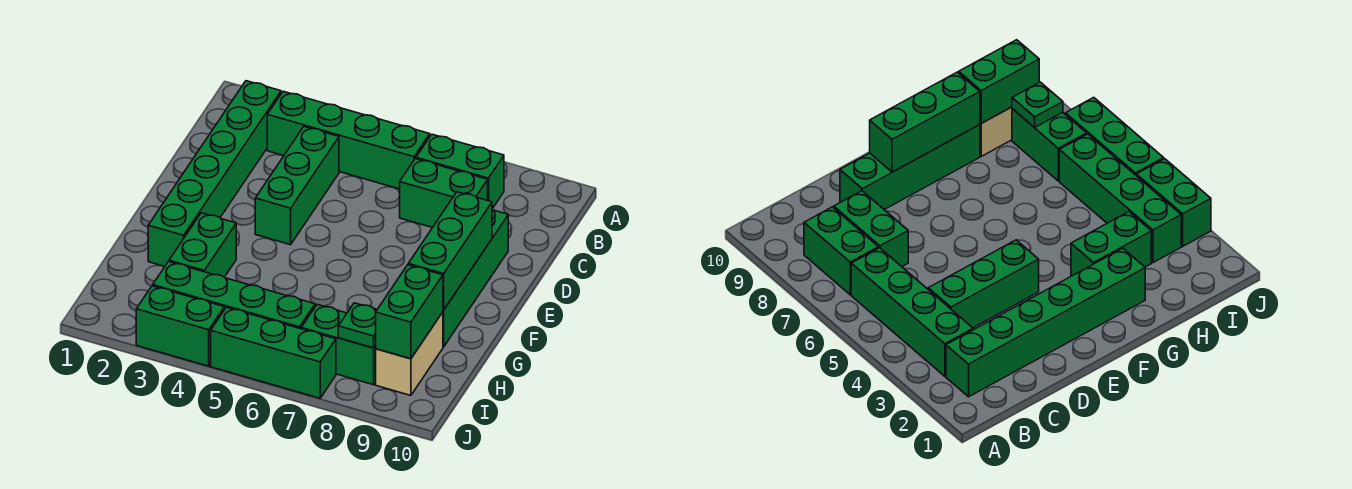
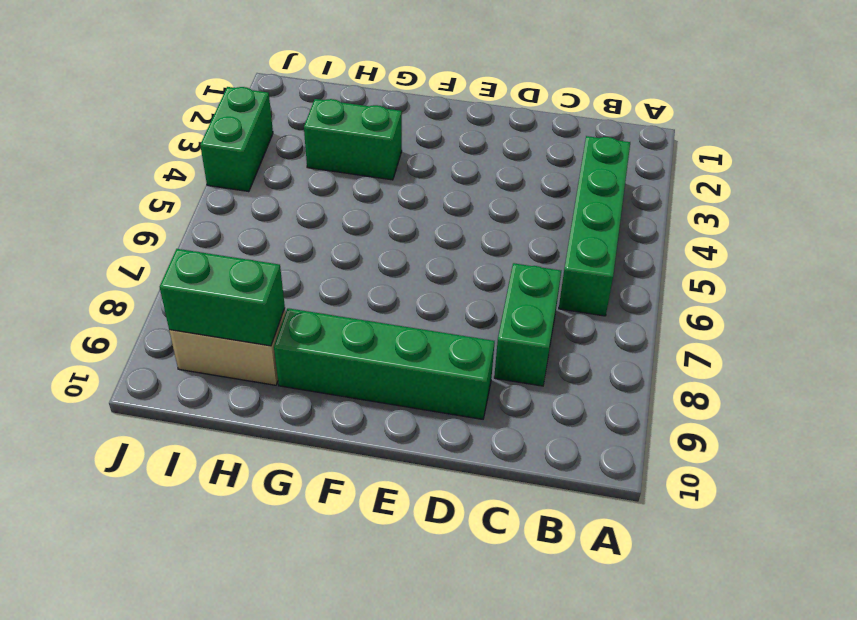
none -> green 1x6 brick [148,81,281,266]
none -> green 1x2 brick [416,134,504,209]
none -> green 1x3 brick [255,127,339,245]

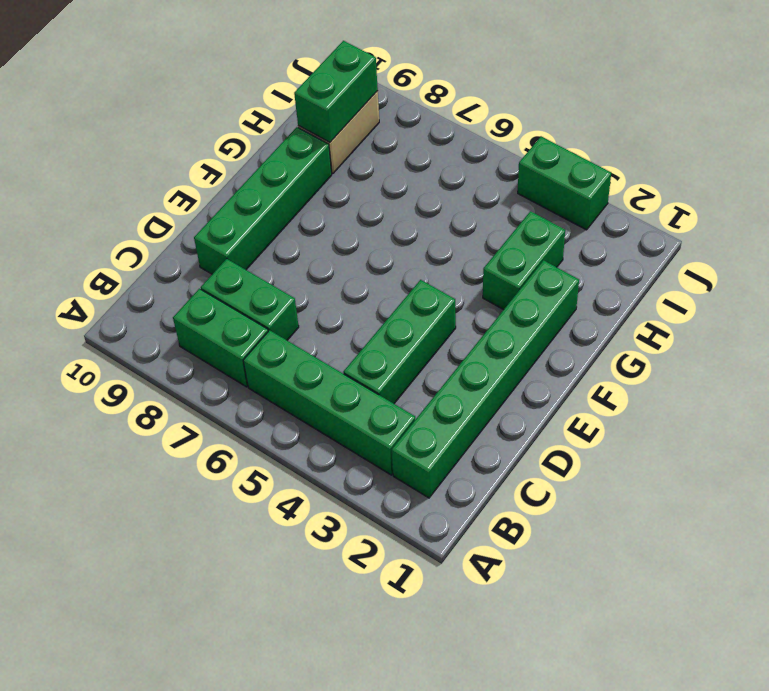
none -> green 1x4 brick [153,262,315,329]
none -> green 1x2 brick [301,305,376,385]
none -> green 1x3 brick [211,307,336,398]

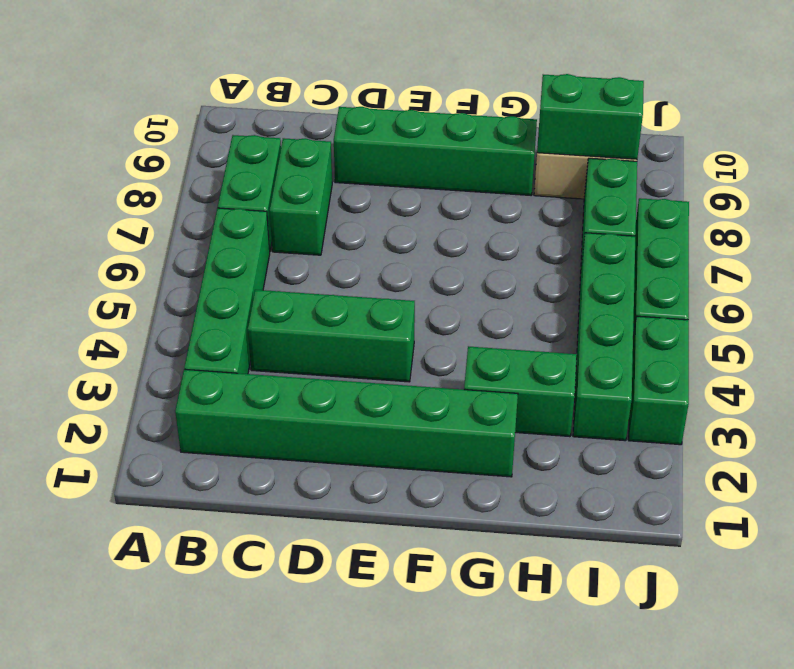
none -> green 1x3 brick [408,192,492,310]
none -> green 1x1 plate [338,303,377,348]

